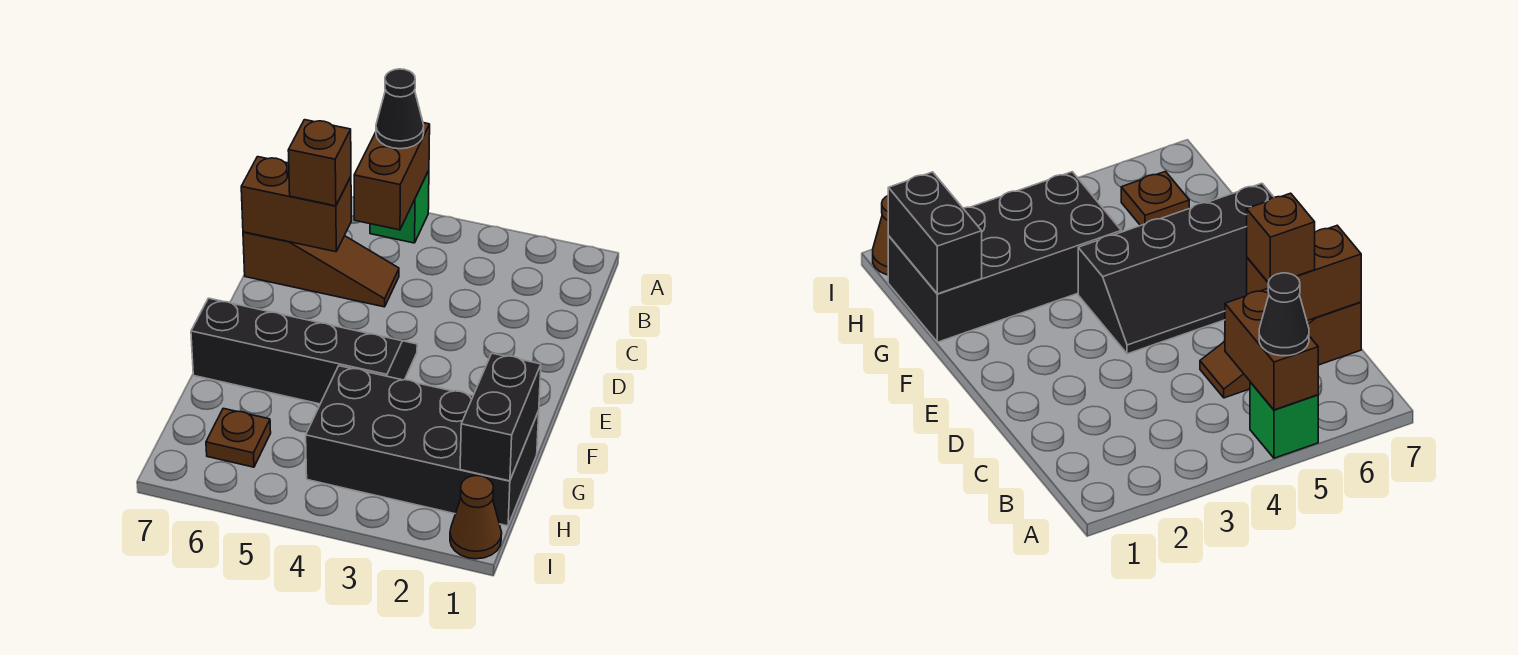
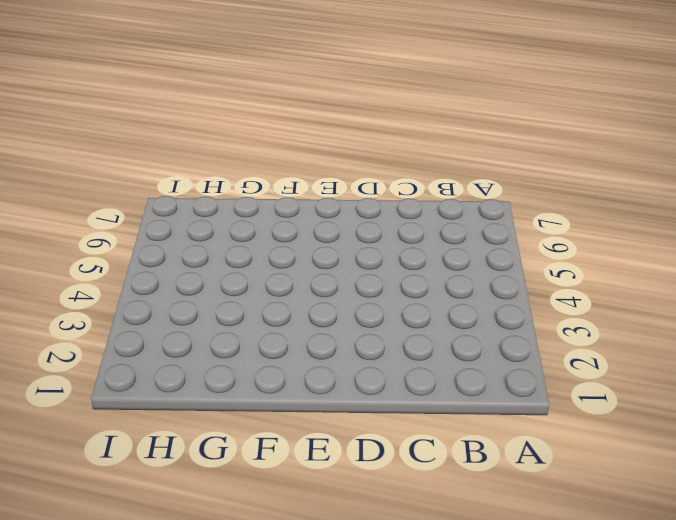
none -> green 1x1 brick [370,170,429,243]
none -> brown 1x3 slope [243,232,399,307]

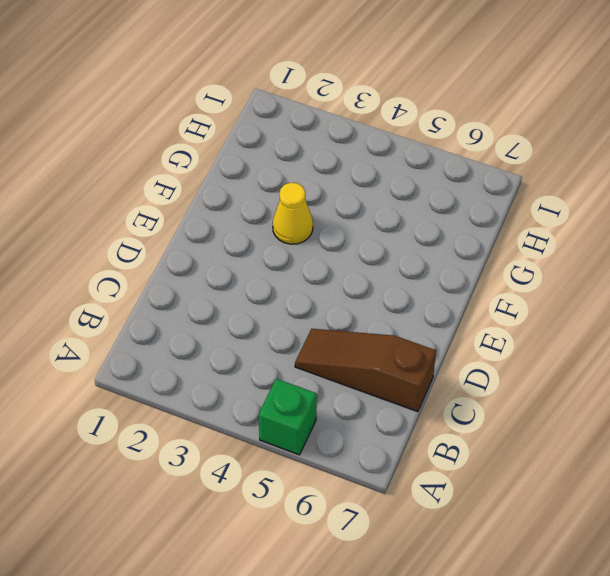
yellow 1x1 cone [273,183,313,244] -> none
none -> black 2x4 slope [191,298,417,404]
none -> black 2x4 brick [306,366,539,526]

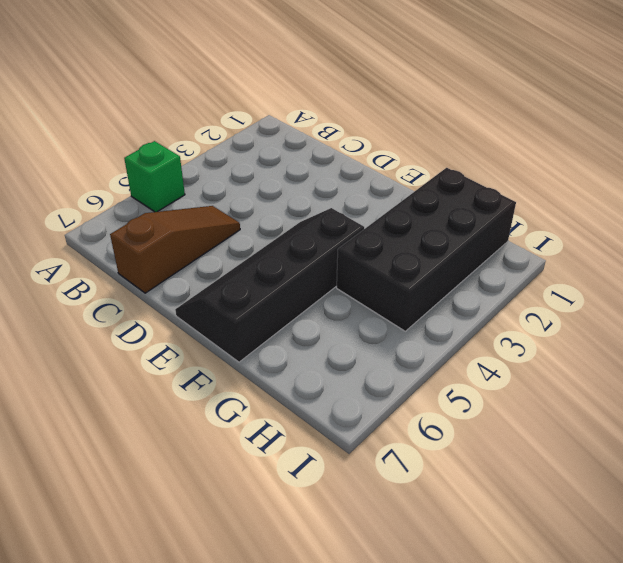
none -> brown 1x1 plate [206,408,271,467]
none -> brown 1x1 cone [450,476,502,559]

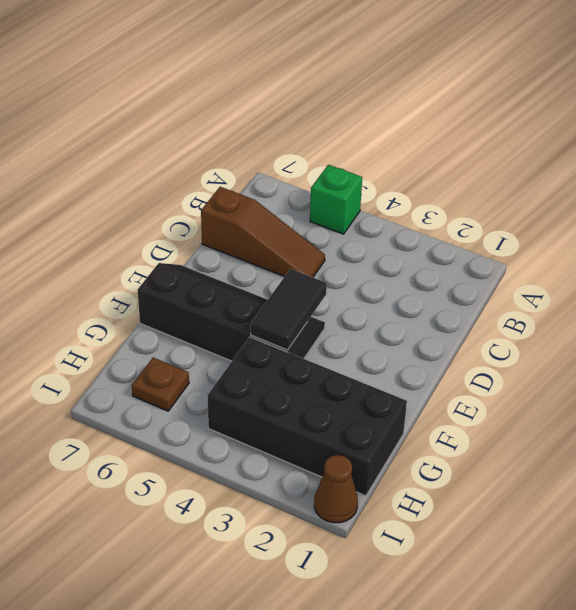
black 1x2 tile [251,269,327,350] -> none
none -> brown 1x2 brick [354,123,430,230]
none -> brown 1x2 brick [241,157,351,252]

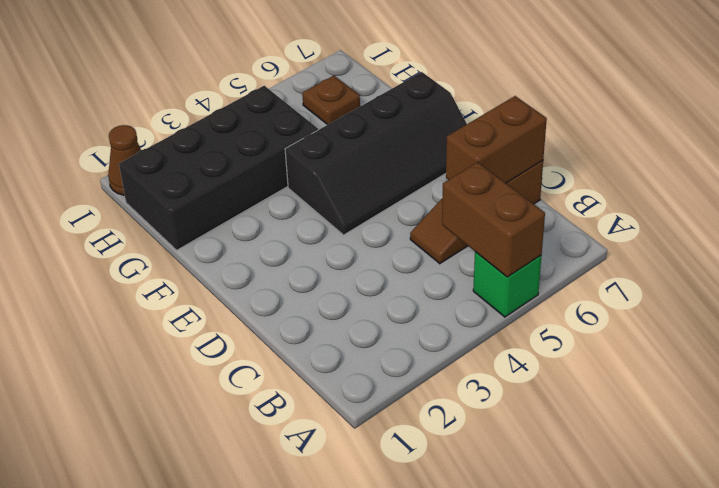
none -> black 1x2 brick [460,353,541,481]
none -> black 1x1 cone [376,69,424,149]

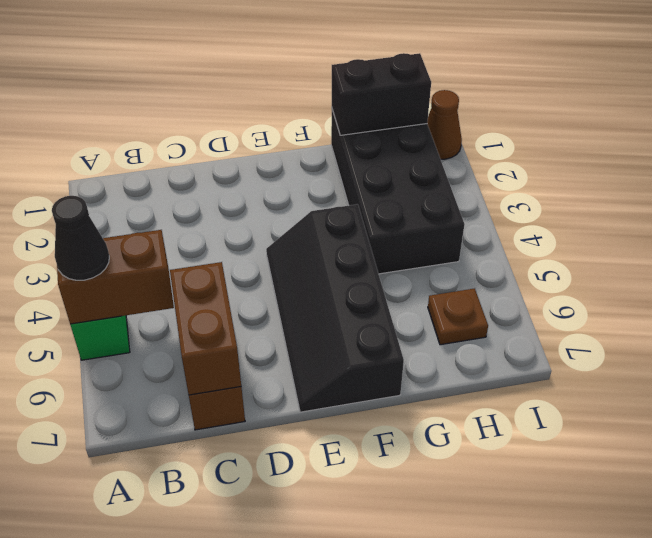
none -> brown 1x1 brick [288,120,351,206]

